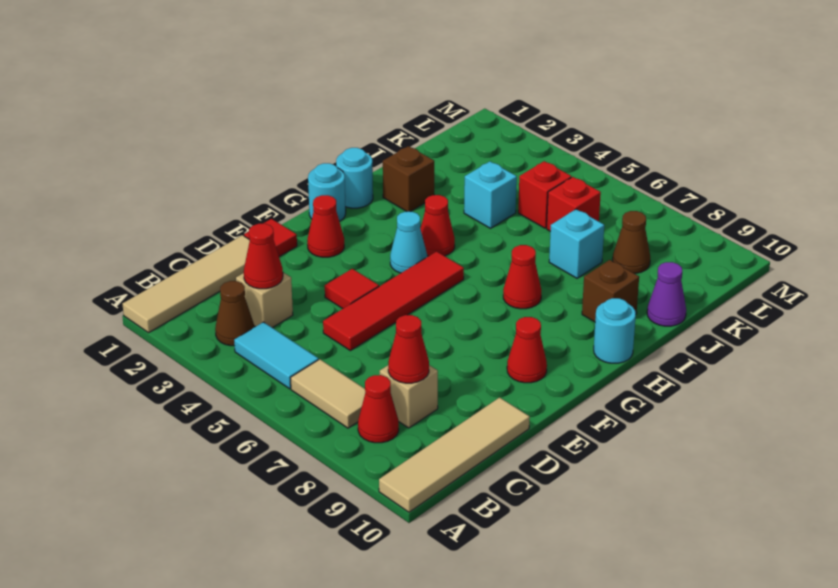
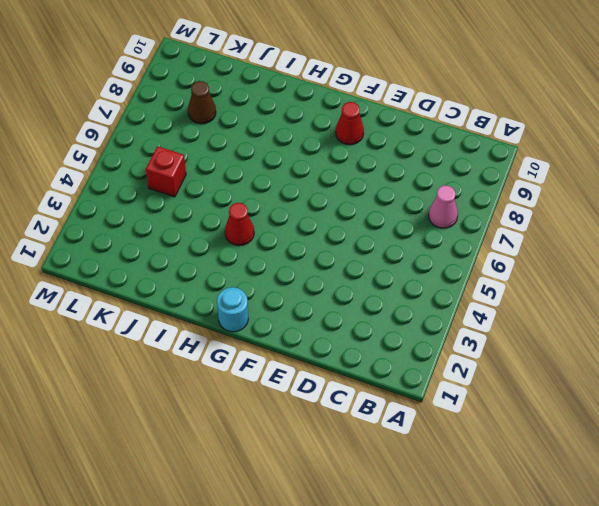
pink 1x1 cone [429,185,458,228] -> tan 1x2 tile [291,359,365,428]
none -> tan 1x4 tile [123,235,250,333]
none -> tan 1x4 tile [379,397,530,512]
none -> brown 1x1 cone [215,281,254,346]

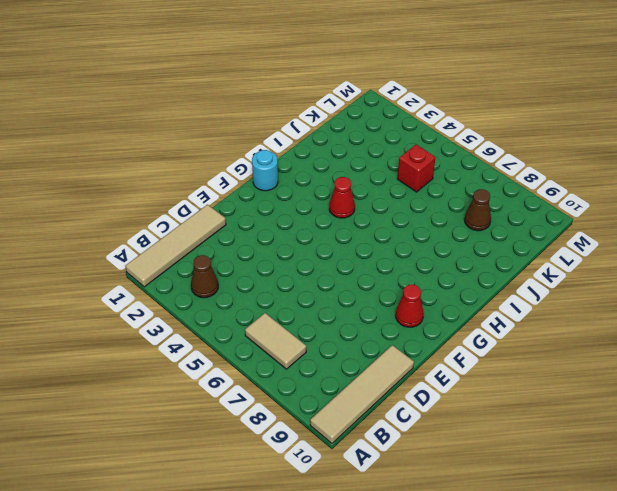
none -> cyan 1x2 tile [234,322,319,389]
none -> red 1x1 cone [358,375,399,443]
none -> tan 1x1 brick [236,272,293,328]

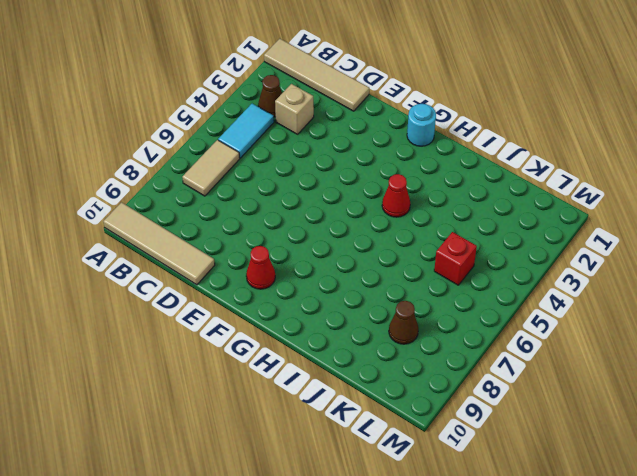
none -> red 1x1 cone [358,375,399,443]
none -> tan 1x1 brick [380,365,438,428]
none -> red 1x4 tile [323,251,464,351]

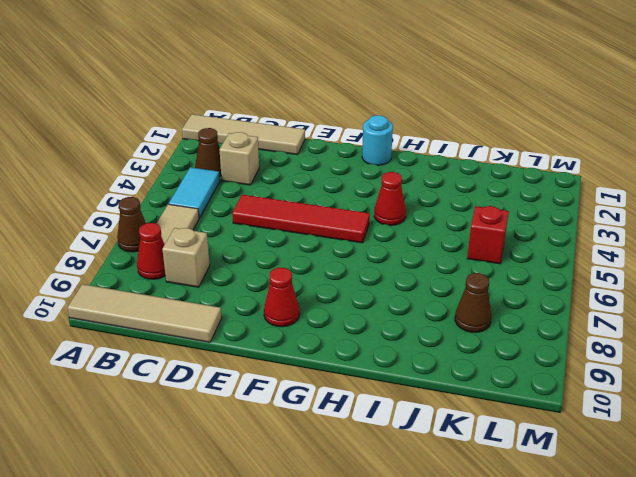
brown 1x1 cone [117,197,146,252] -> none
none -> red 1x1 tile [244,219,297,257]
none -> red 1x1 tile [325,269,379,309]
none -> red 1x1 cone [307,195,344,257]

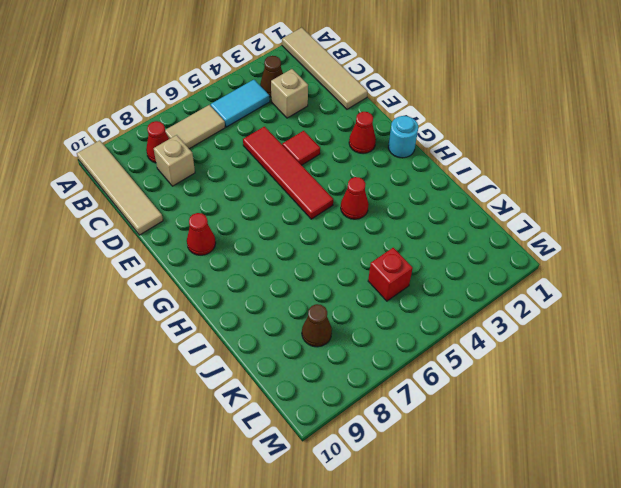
none -> red 1x1 tile [244,219,297,257]
none -> cyan 1x1 cone [390,212,427,273]
none -> cyan 1x1 round brick [336,148,373,208]

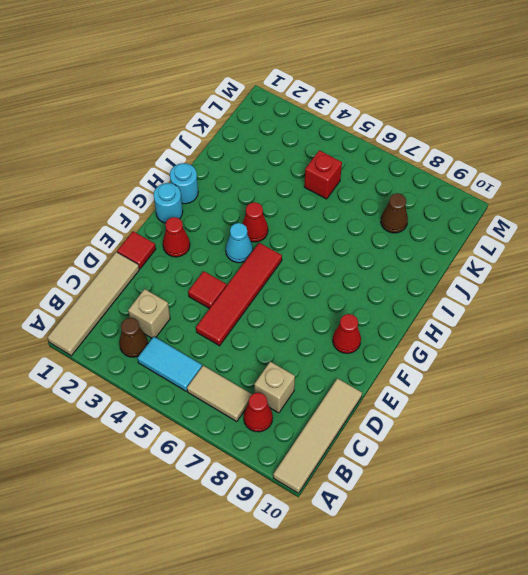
none -> red 1x1 cone [503,245,541,309]
none -> cyan 1x1 round brick [594,298,636,363]
none -> brown 1x1 brick [383,146,434,212]

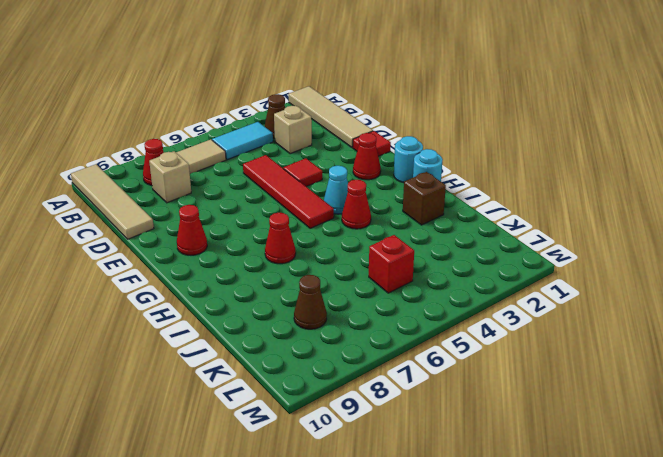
none -> cyan 1x1 round brick [594,298,636,363]
none -> brown 1x1 brick [582,260,639,322]
none -> cyan 1x1 brick [464,161,517,228]

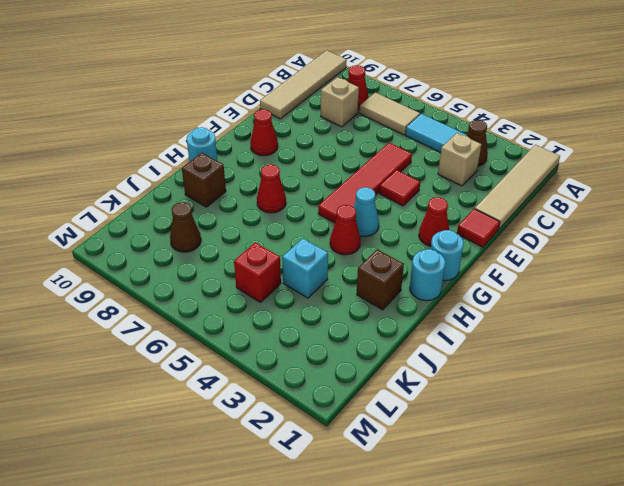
none -> cyan 1x1 brick [549,209,604,278]
none -> purple 1x1 cone [647,262,686,326]
none -> red 1x1 brick [547,177,601,231]

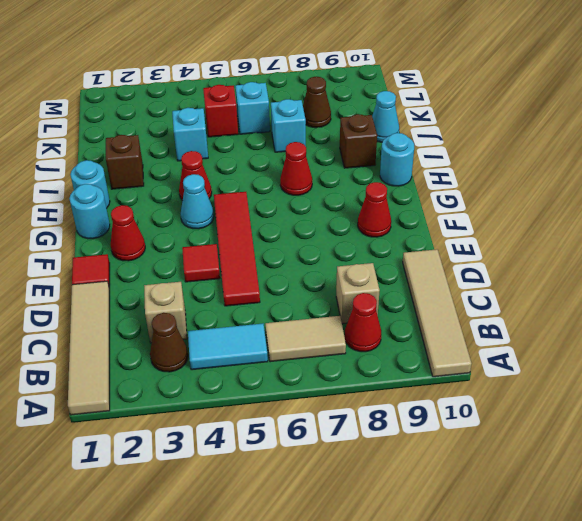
cyan 1x1 cone [372,91,399,142] -> purple 1x1 cone [647,262,686,326]
cyan 1x1 brick [235,82,270,134] -> red 1x1 brick [547,177,601,231]
none -> red 1x1 cone [244,224,283,289]
none -> red 1x1 cone [388,315,429,383]

